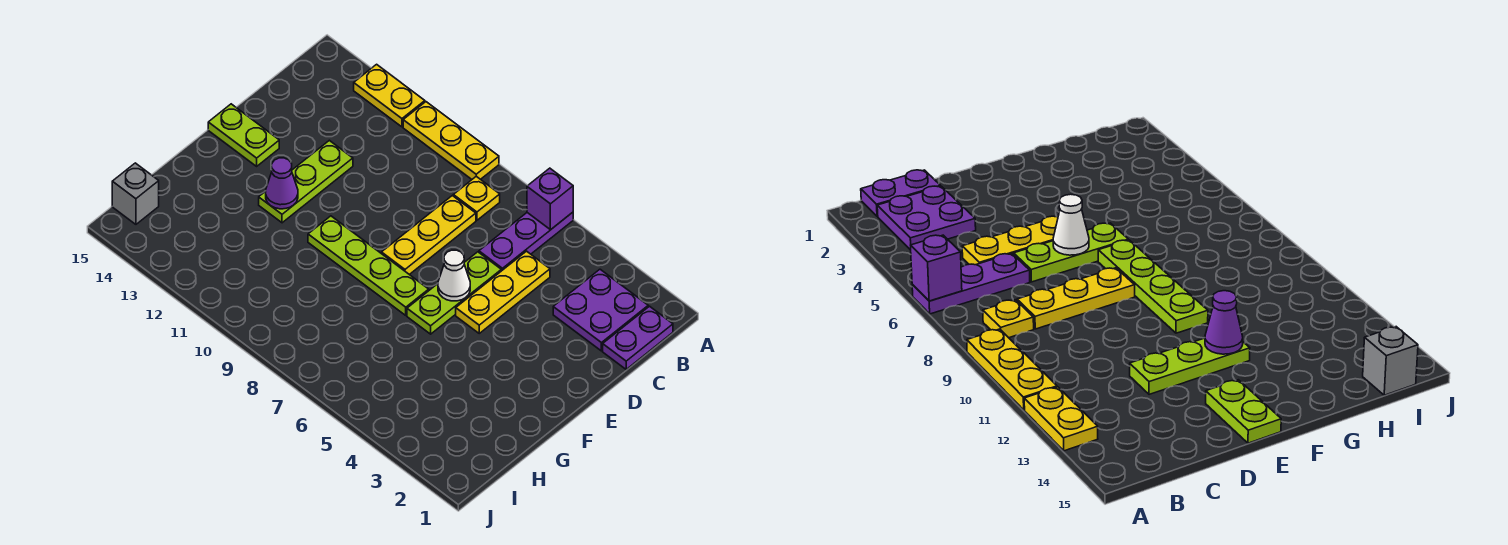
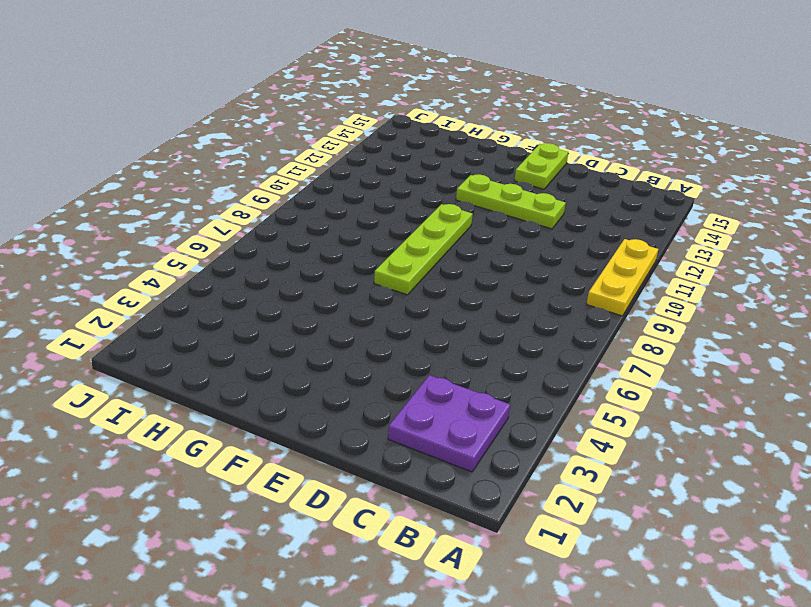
none -> purple 1x3 plate [479,212,573,271]
none -> yellow 1x2 plate [354,64,425,127]
none -> purple 1x2 plate [603,306,673,369]

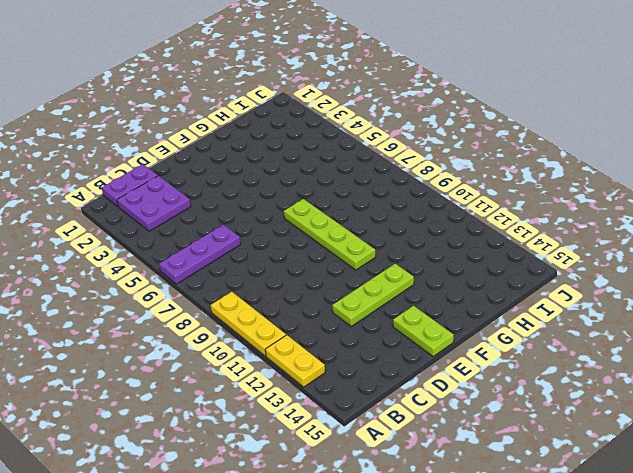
none -> yellow 1x1 plate [453,176,500,220]
none -> yellow 1x3 plate [456,251,550,333]
none -> yellow 1x3 plate [382,196,476,275]

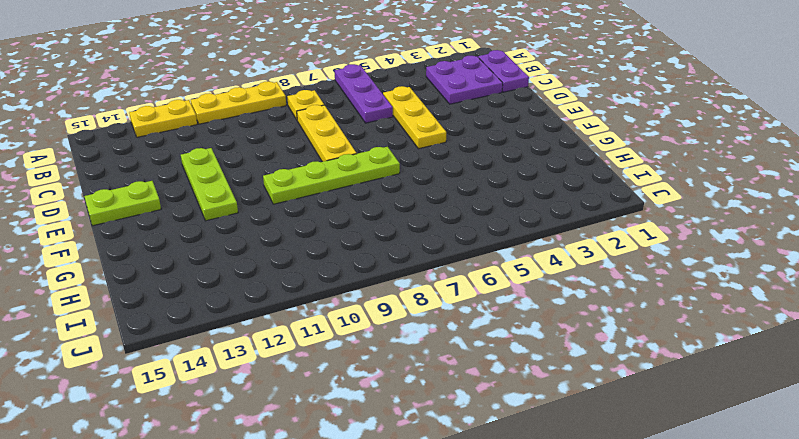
none -> lime 1x3 plate [407,252,501,334]
none -> grey 1x1 brick [112,163,159,224]
none -> purple 1x1 brick [527,168,573,230]

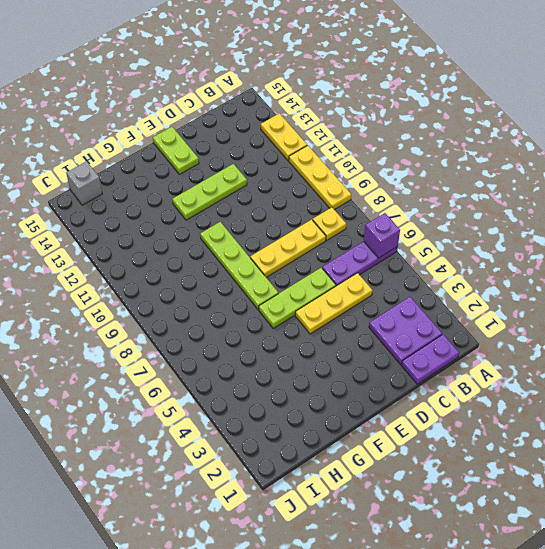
none -> white 1x1 cone [438,250,470,301]
none -> purple 1x1 cone [266,158,298,209]

